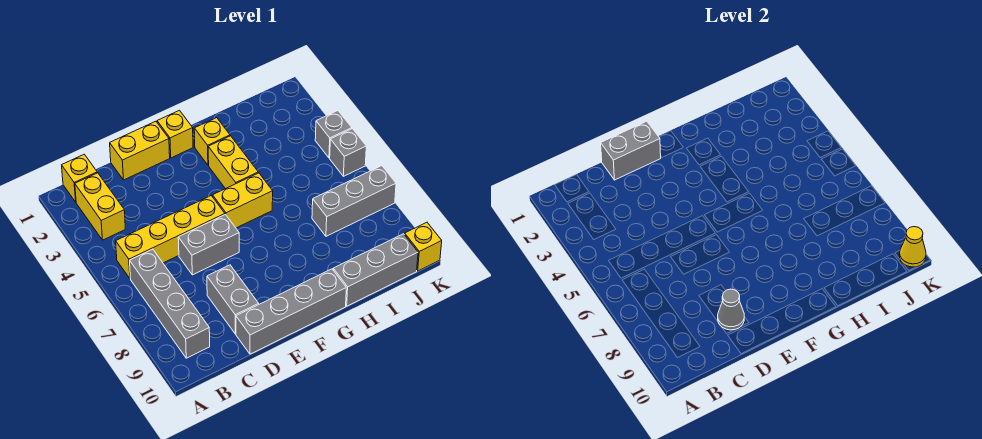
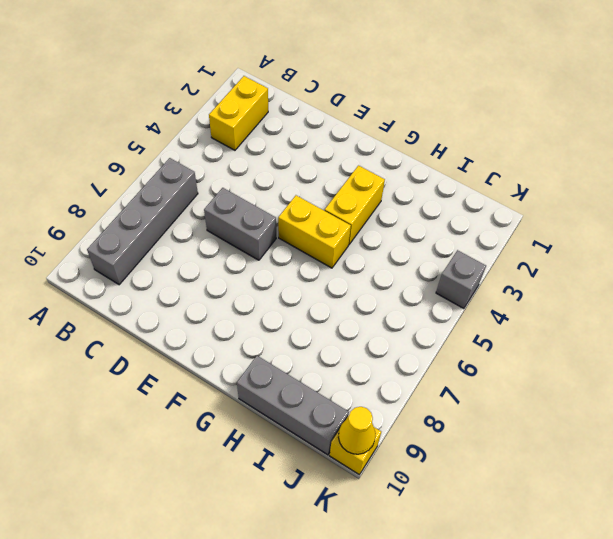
none -> yellow 1x1 brick [62,154,97,202]
none -> yellow 1x4 brick [116,196,225,278]
none -> yellow 1x2 brick [110,121,170,180]

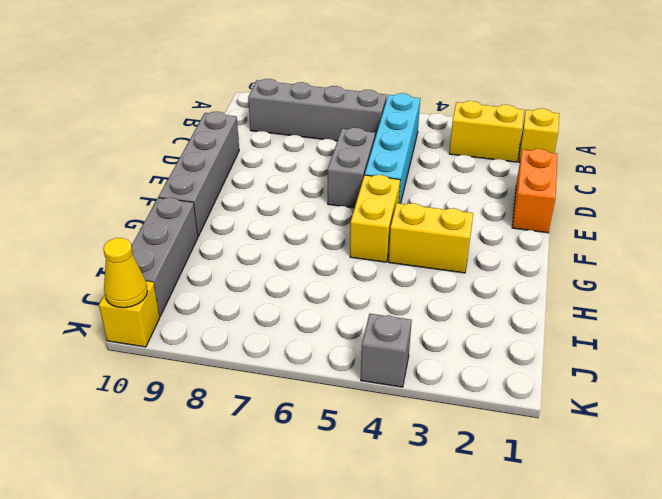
cyan 1x4 brick [365,93,420,204] -> yellow 1x4 brick [116,196,225,278]
orange 1x2 brick [512,149,558,233] -> yellow 1x2 brick [110,121,170,180]
none -> grey 1x2 brick [207,265,259,334]
none -> yellow 1x1 brick [157,110,193,158]
none -> yellow 1x1 brick [194,118,230,165]

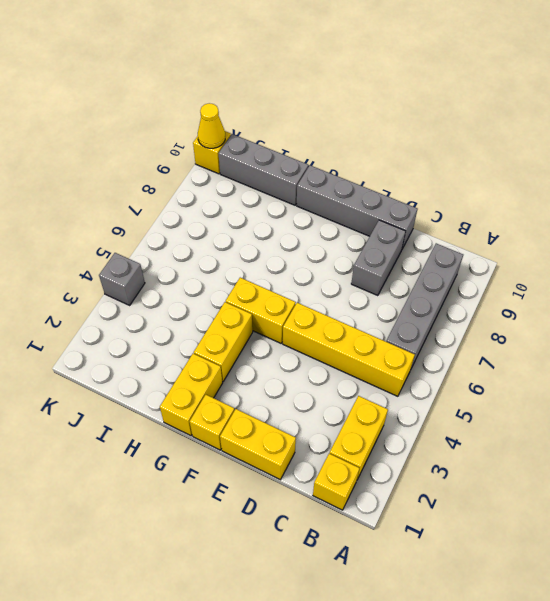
yellow 1x2 brick [160,354,222,436] -> yellow 1x1 brick [194,118,230,165]
none -> grey 1x2 brick [178,215,239,275]
none -> grey 1x3 brick [312,166,396,236]
none -> grey 1x1 brick [330,129,366,176]

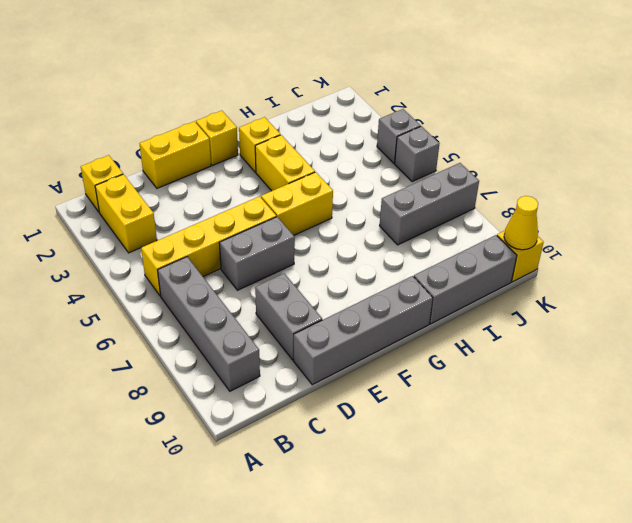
none -> grey 1x2 brick [601,121,661,180]
none -> grey 1x1 cone [718,289,744,330]

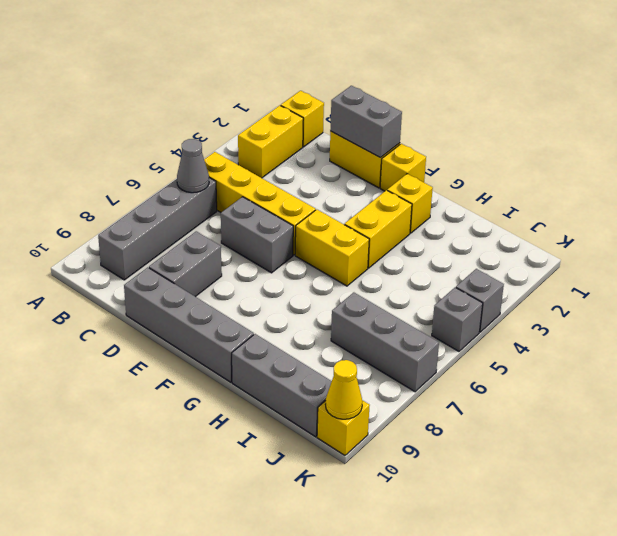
grey 1x1 cone [177,139,209,193] -> grey 1x1 cone moved to [718,289,744,330]

